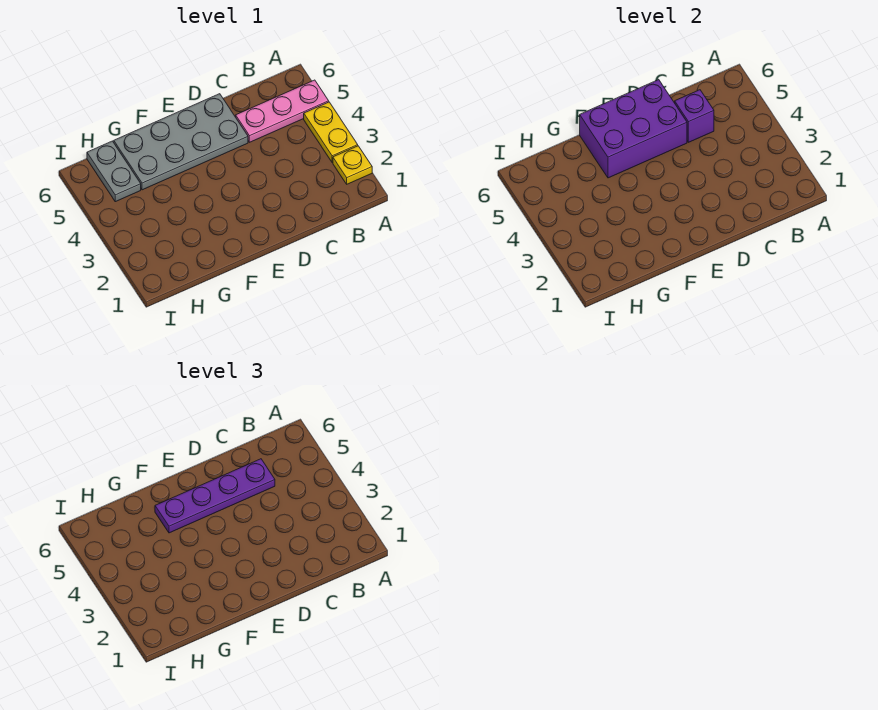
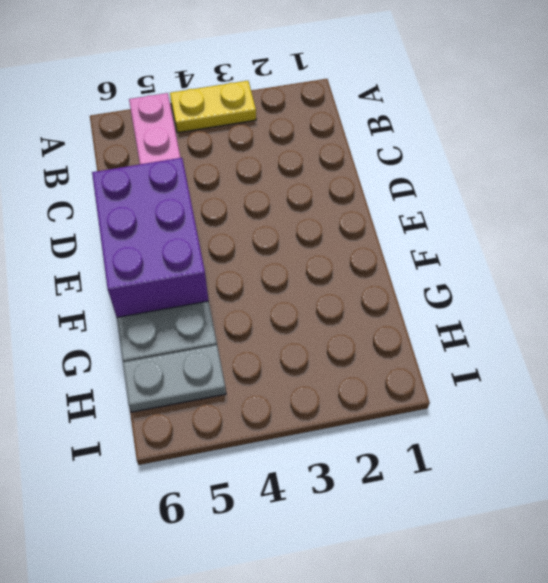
none -> yellow 1x1 plate [333,146,372,184]
none -> purple 1x1 brick [675,90,714,142]

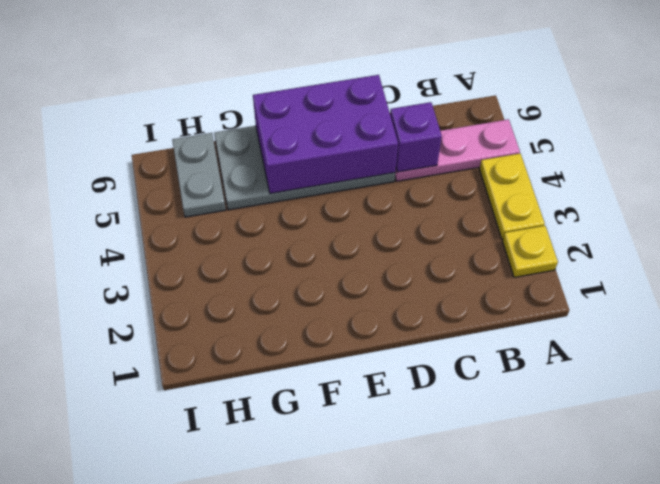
none -> purple 1x4 plate [155,459,275,533]

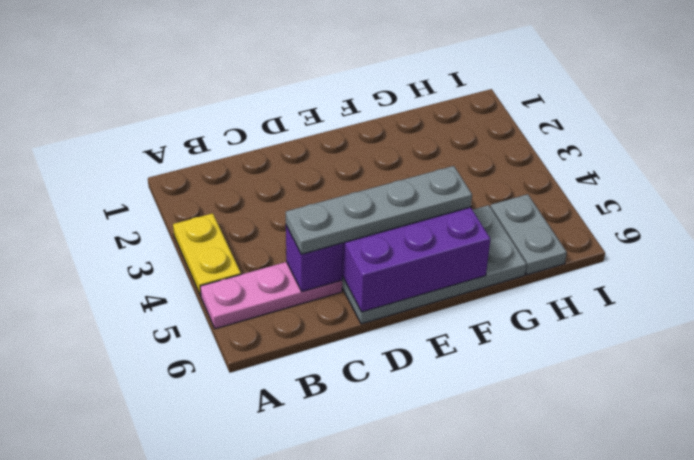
grey 1x4 plate [286,166,472,254] -> purple 1x4 plate [155,459,275,533]
none -> yellow 1x1 plate [333,146,372,184]

